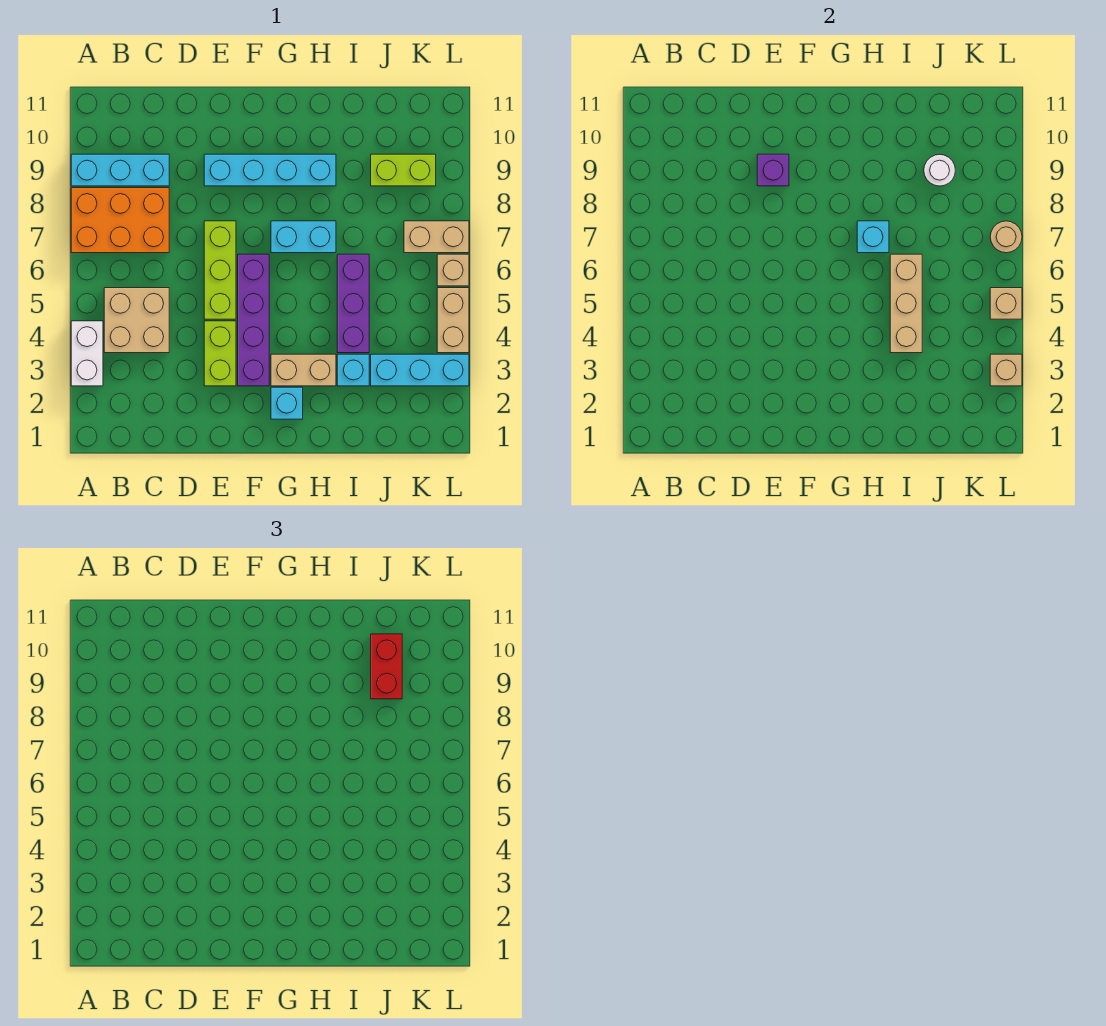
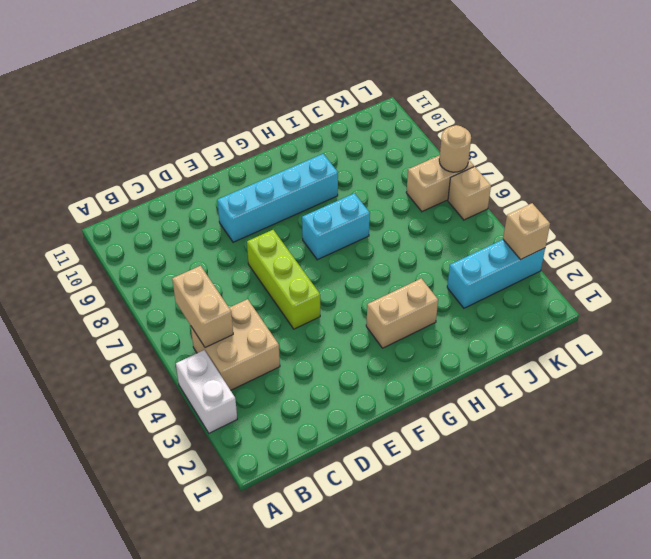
tan 1x2 brick [172,266,233,348] -> tan 1x2 brick moved to [437,288,469,353]
none -> orange 2x3 brick [71,188,169,253]
none -> cyan 1x3 brick [71,154,169,186]
none -> lime 1x2 brick [204,321,236,386]

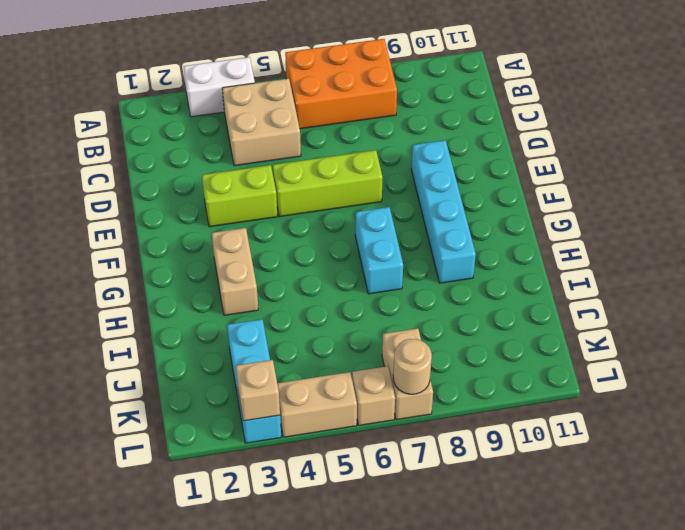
orange 2x3 brick [285,39,397,129] -> orange 2x3 brick turned to [71,188,169,253]
none -> cyan 1x3 brick [71,154,169,186]
none -> purple 1x4 brick [238,254,269,386]
none -> cyan 1x1 brick [271,387,303,419]

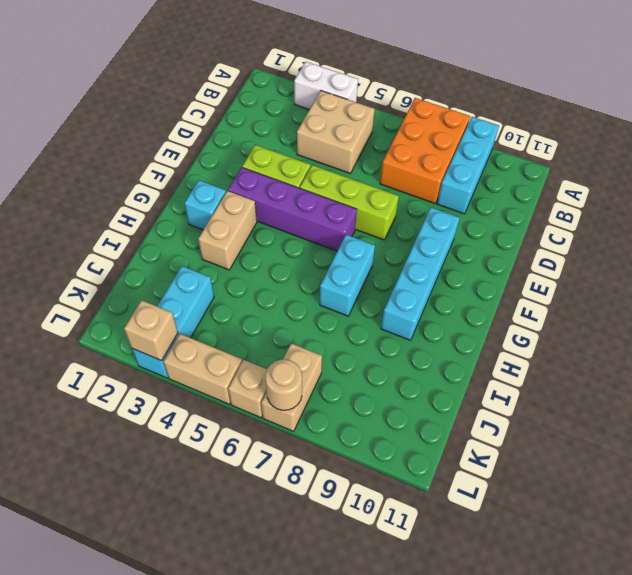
none -> cyan 1x1 brick [337,354,369,386]
none -> purple 1x3 brick [337,254,369,353]
none -> lime 1x2 brick [371,154,436,186]

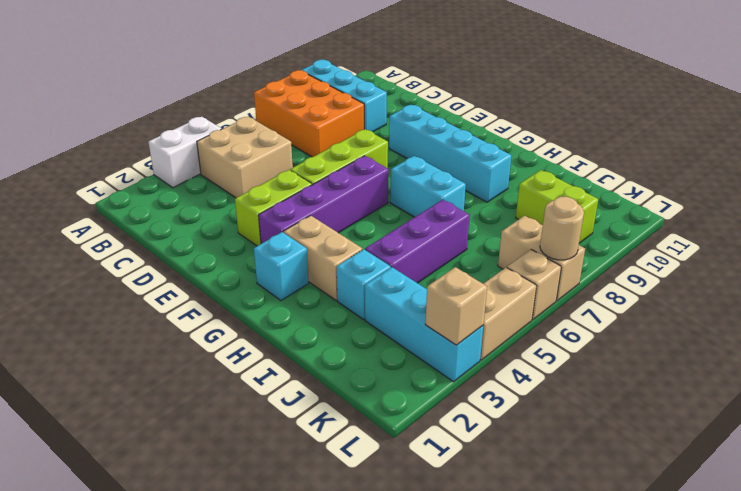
none -> purple 1x1 brick [757,154,789,186]
none -> cyan 1x1 brick [857,221,889,253]
none -> tan 1x3 brick [890,254,922,353]

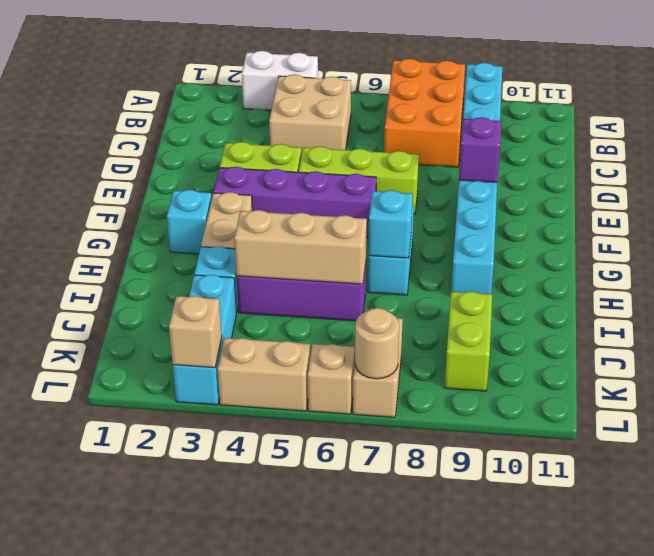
none -> white 1x1 round brick [924,154,955,186]
none -> tan 1x1 brick [990,288,1022,319]
none -> red 1x2 brick [371,634,402,699]

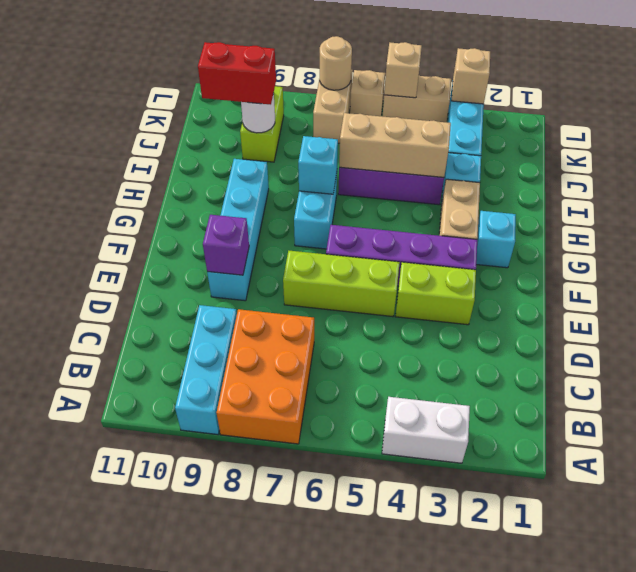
none -> tan 2x2 brick [104,288,169,353]

